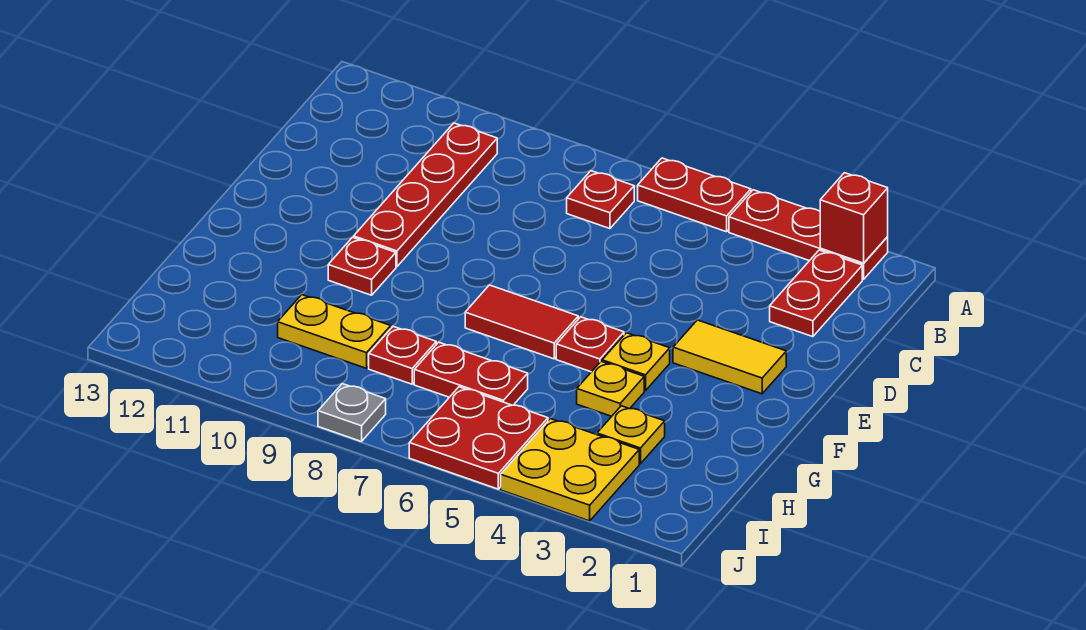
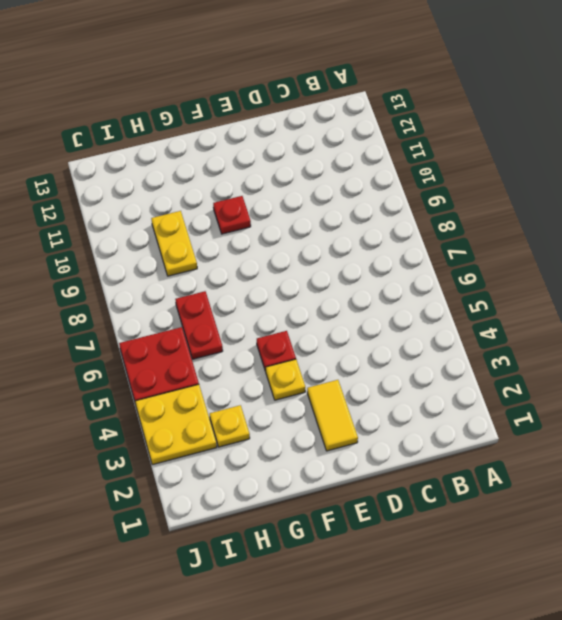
none -> red 1x3 plate [729,190,888,279]
none -> red 1x2 plate [638,158,751,232]
none -> red 1x2 plate [770,250,862,337]

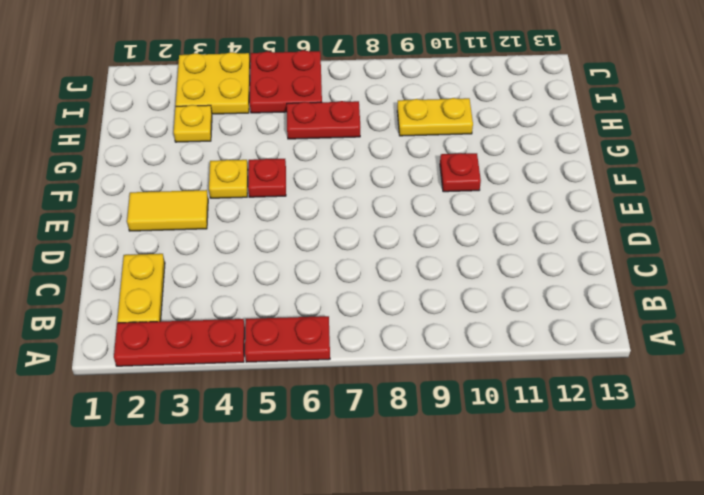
yellow 1x2 plate [117,254,165,323] -> red 1x2 plate [770,250,862,337]
none -> red 1x1 plate [567,171,634,229]
none -> red 1x4 plate [354,123,497,267]
none -> red 1x2 tile [465,285,578,359]

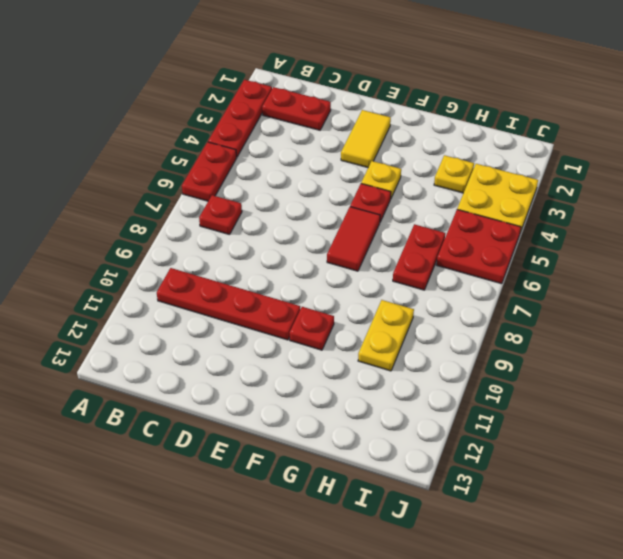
none -> yellow 1x1 plate [577,361,644,416]
none -> red 1x1 plate [369,327,436,384]
none -> grey 1x1 plate [318,384,386,442]

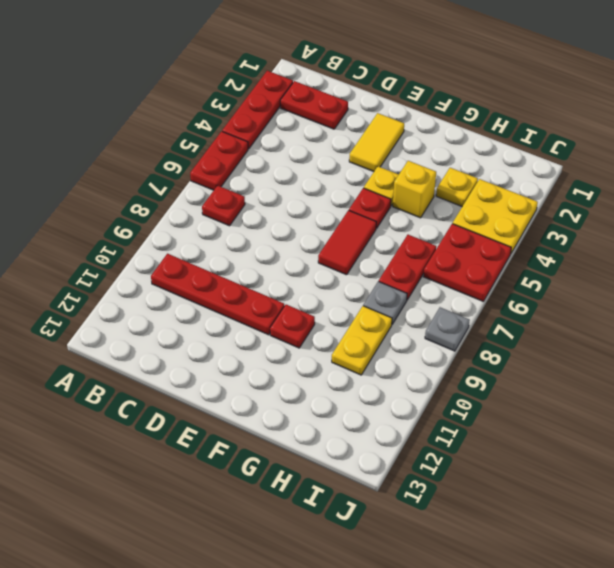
yellow 1x1 brick [393,161,436,218] -> yellow 1x1 plate [577,361,644,416]
grey 1x1 plate [363,281,407,324] -> red 1x1 plate [369,327,436,384]
none -> red 1x1 brick [820,173,888,263]

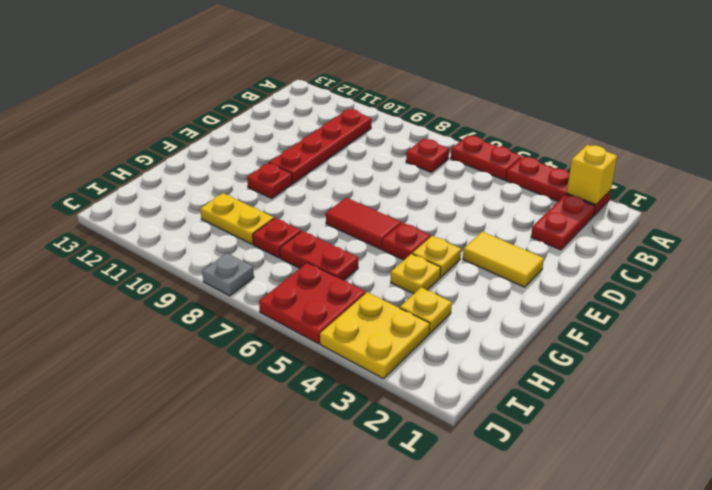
yellow 1x1 brick [567,145,617,205] -> red 1x1 brick [820,173,888,263]

